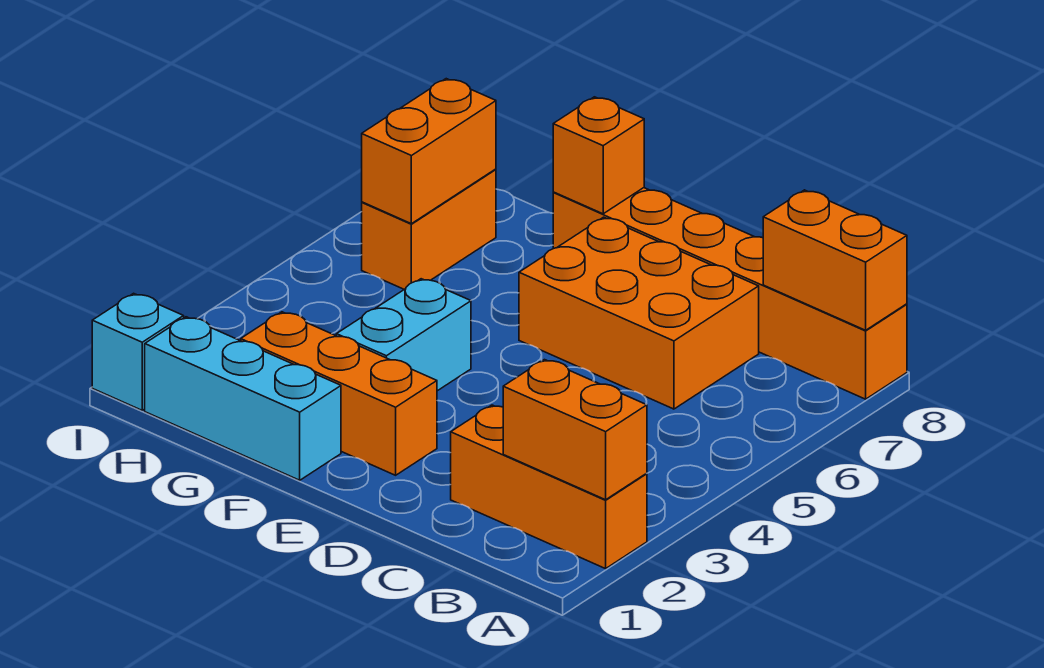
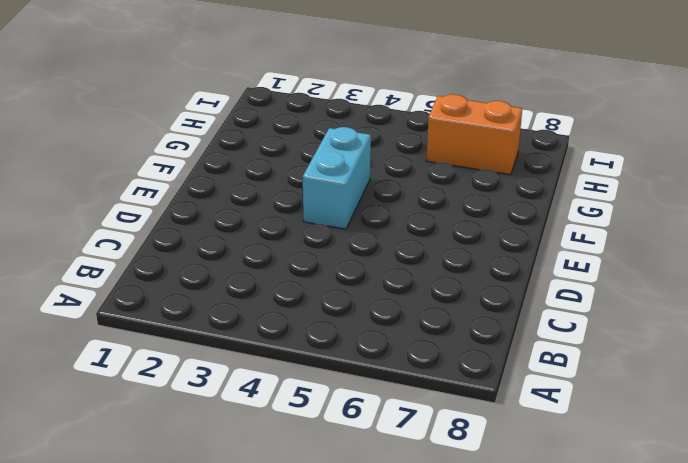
cyan 1x2 brick [303,127,371,229] -> cyan 1x2 brick turned to [336,279,471,391]
none -> orange 1x3 brick [451,405,647,569]
none -> orange 1x6 brick [553,188,907,399]
none -> orange 2x3 brick [519,217,759,409]

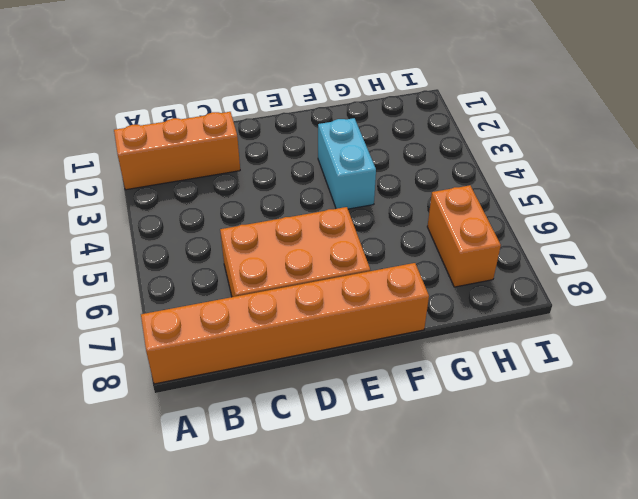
none -> orange 1x3 brick [241,312,437,475]
none -> cyan 1x3 brick [145,317,341,480]
none -> cyan 1x1 brick [92,293,184,410]

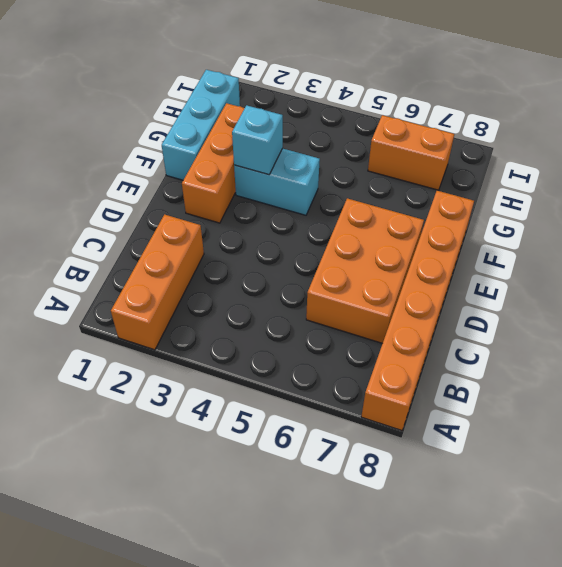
cyan 1x1 brick [232,105,283,175] -> cyan 1x1 brick moved to [92,293,184,410]
none -> orange 1x2 brick [503,360,647,500]
none -> orange 1x2 brick [763,190,907,330]
none -> orange 1x1 brick [553,97,644,214]

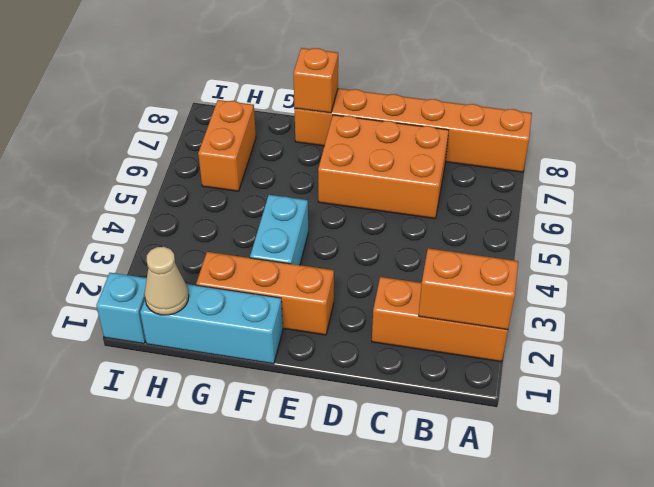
tan 1x1 cone [144,247,189,315] -> none
none -> orange 1x2 brick [763,190,907,330]
none -> orange 1x2 brick [362,79,496,224]

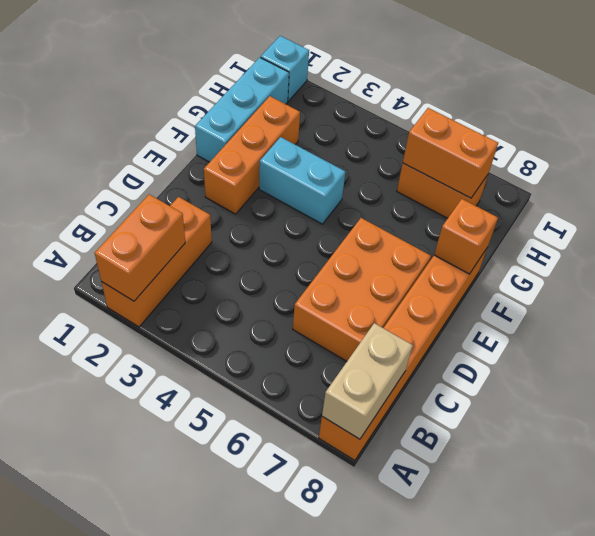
tan 1x2 brick [322,323,413,439] -> orange 1x2 brick [763,190,907,330]

